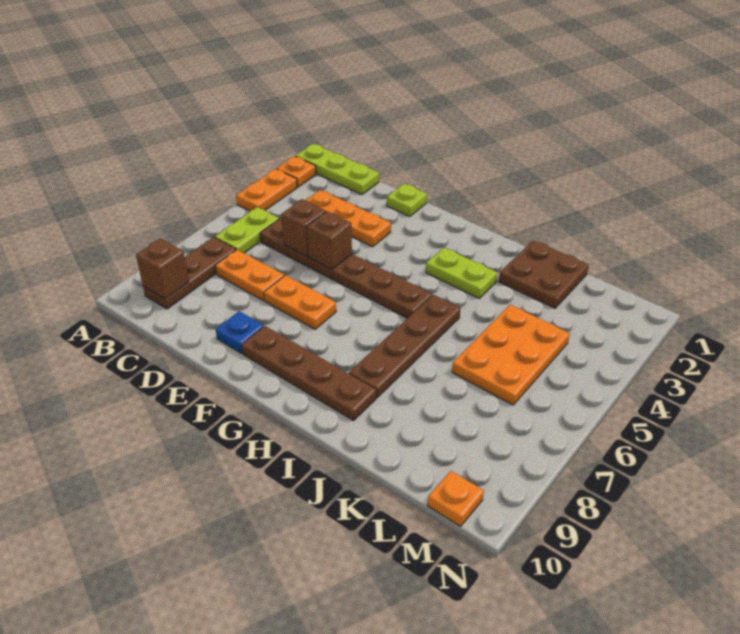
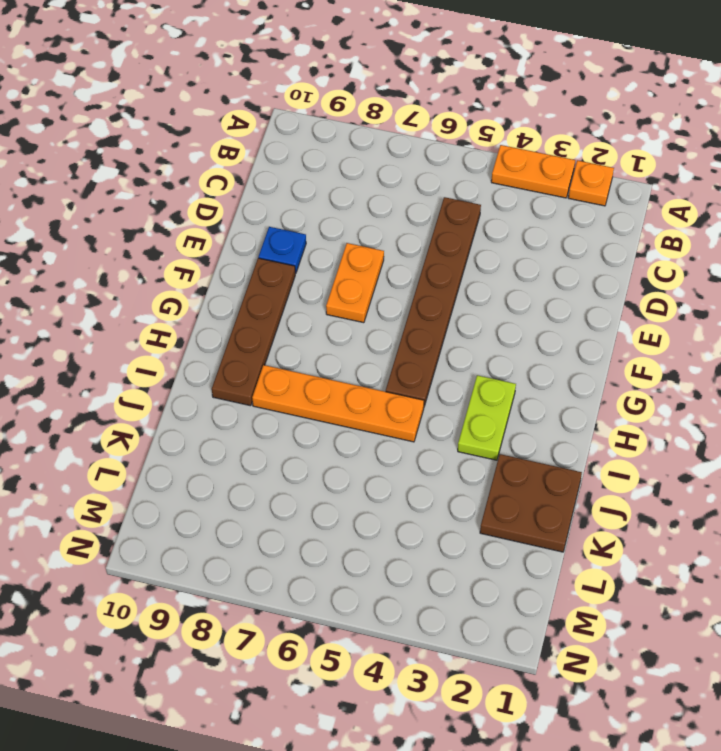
orange 1x4 plate [252,365,424,442] -> brown 1x4 plate [349,295,461,398]
none -> lime 1x3 plate [296,144,379,195]
none -> lime 1x2 plate [215,207,279,253]
none -> brown 1x3 plate [143,237,236,309]

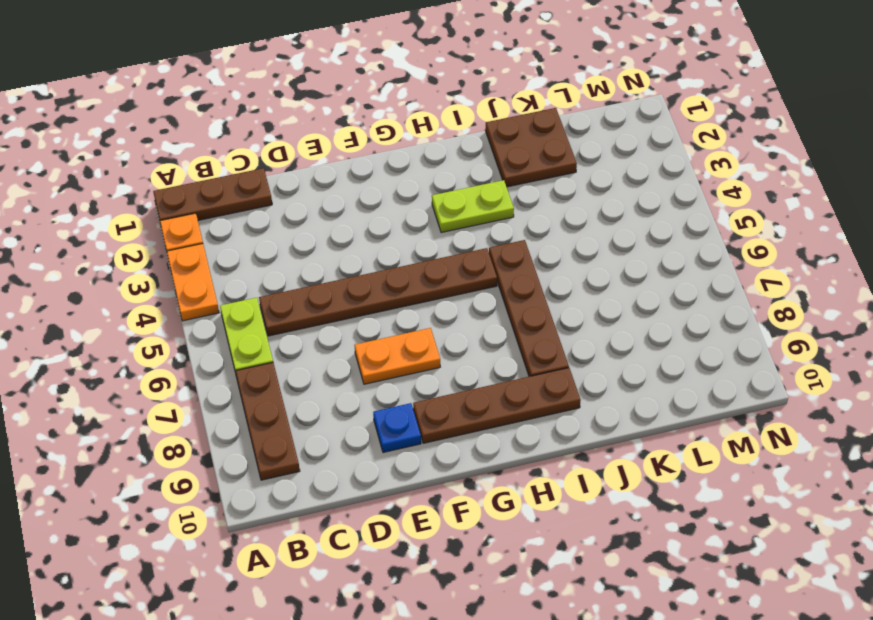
brown 1x3 plate [153,168,272,221] -> lime 1x3 plate [296,144,379,195]
none -> orange 1x3 plate [305,190,391,247]
none -> orange 1x2 plate [215,250,284,301]
none -> lime 1x1 plate [387,184,427,217]

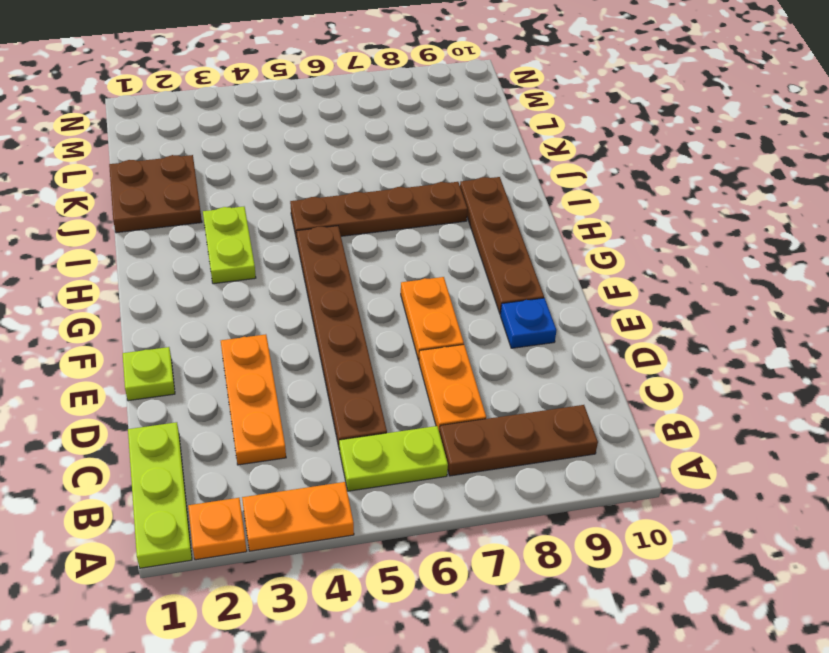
none -> orange 2x3 plate [452,305,570,405]
none -> orange 1x1 plate [427,471,484,526]
none -> brown 1x1 brick [136,238,189,299]

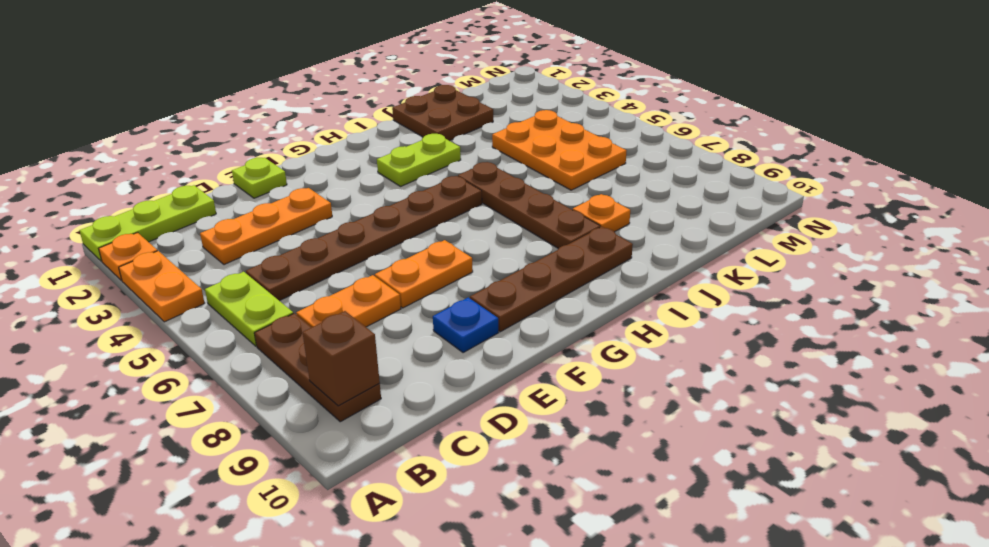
orange 1x1 plate [573,194,630,232] -> orange 1x1 plate moved to [427,471,484,526]
none -> brown 1x1 brick [281,199,326,257]
none -> brown 1x1 brick [306,211,352,269]

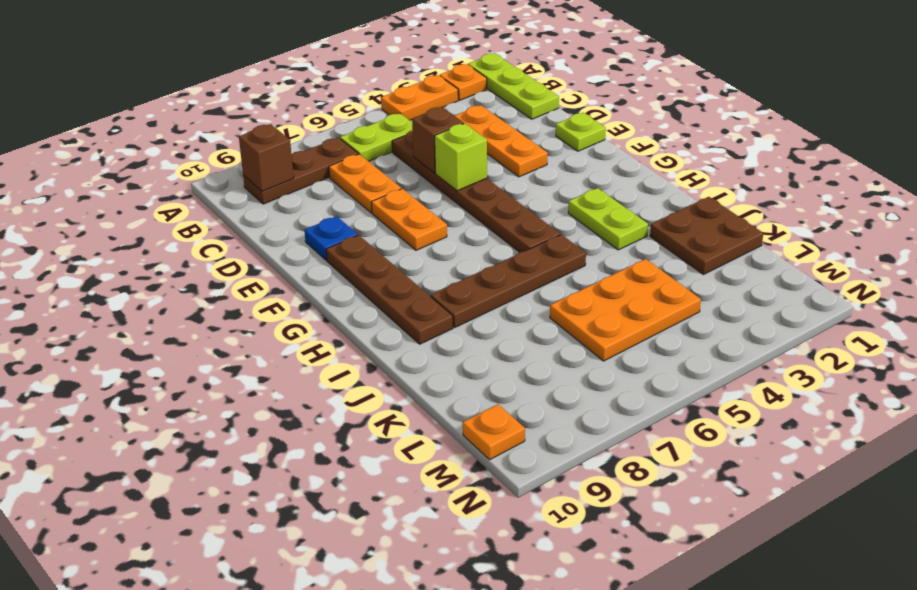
lime 1x1 brick [435,123,487,191] -> brown 1x1 brick [306,211,352,269]

